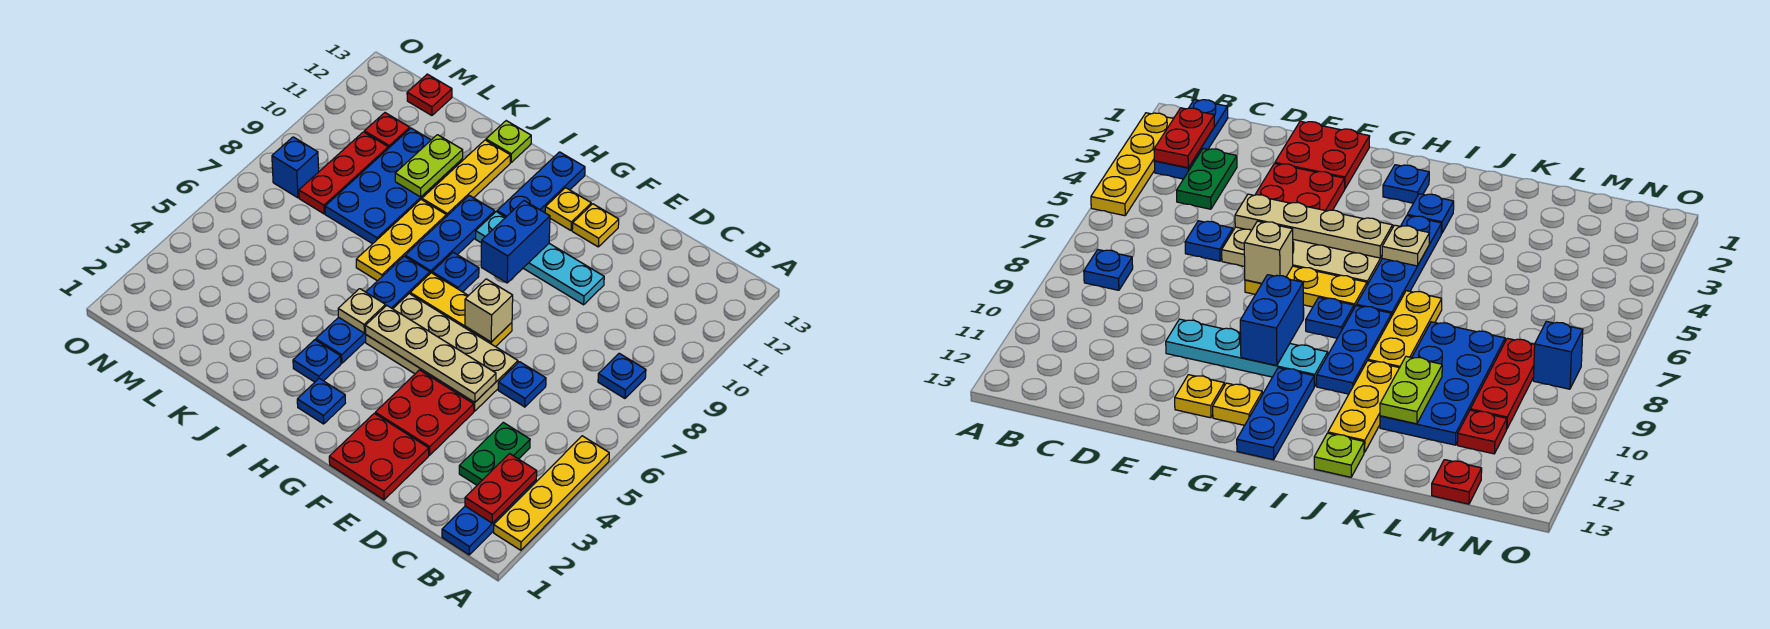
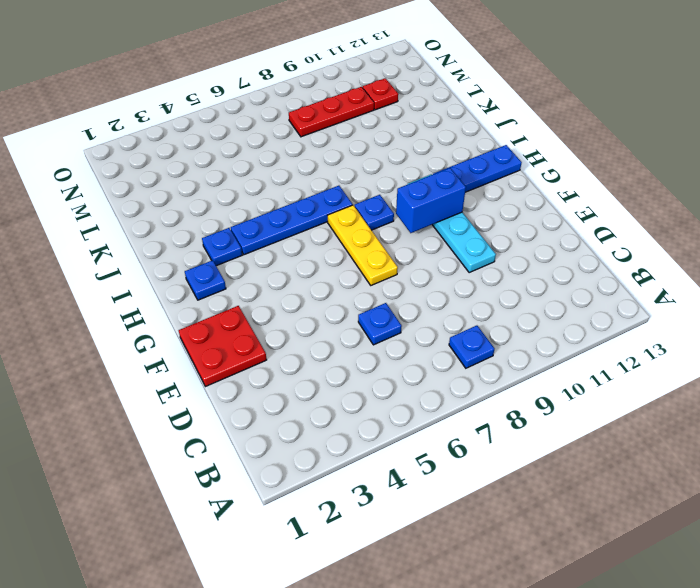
none -> yellow 1x4 plate [494,436,609,550]
none -> blue 1x3 plate [442,480,536,555]
none -> green 1x2 plate [459,422,530,485]
none -> red 2x2 plate [375,370,474,455]

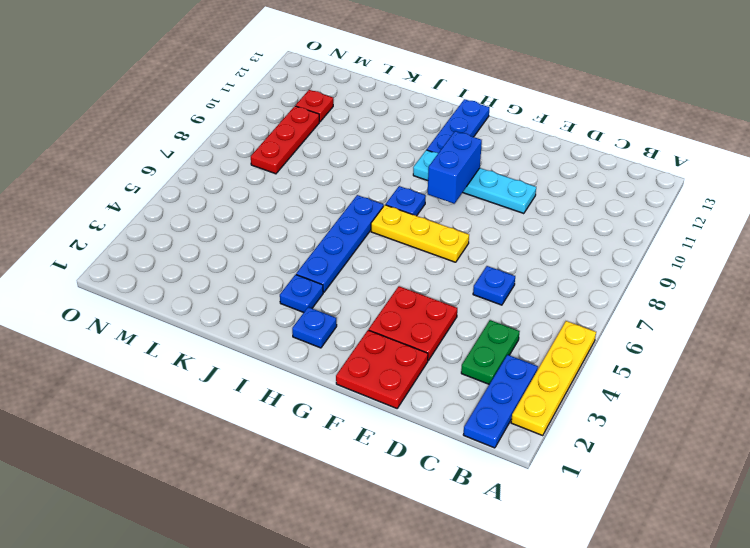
none -> blue 1x1 plate [598,353,646,398]
none -> tan 2x4 plate [366,294,518,411]
none -> yellow 1x1 plate [572,204,619,247]
none -> yellow 1x1 plate [545,188,591,230]

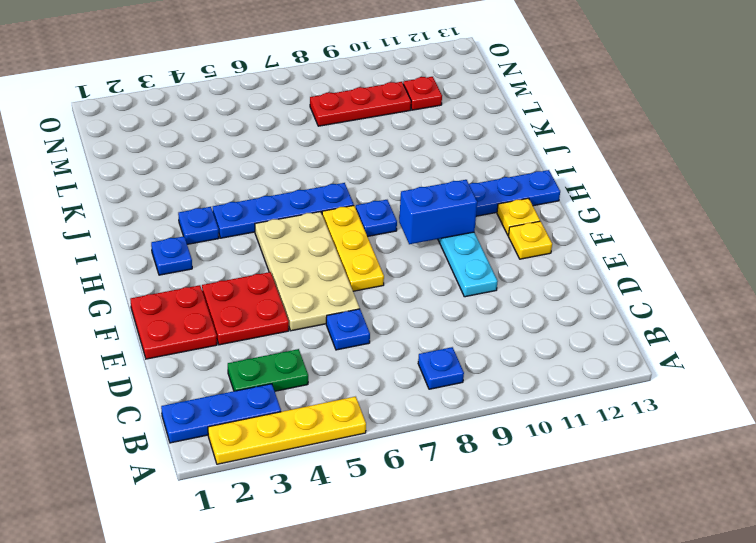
none -> blue 1x3 plate [405,195,495,273]
none -> yellow 1x3 plate [356,200,446,281]
none -> yellow 1x3 plate [422,140,510,217]
none -> lime 1x1 plate [486,121,531,162]

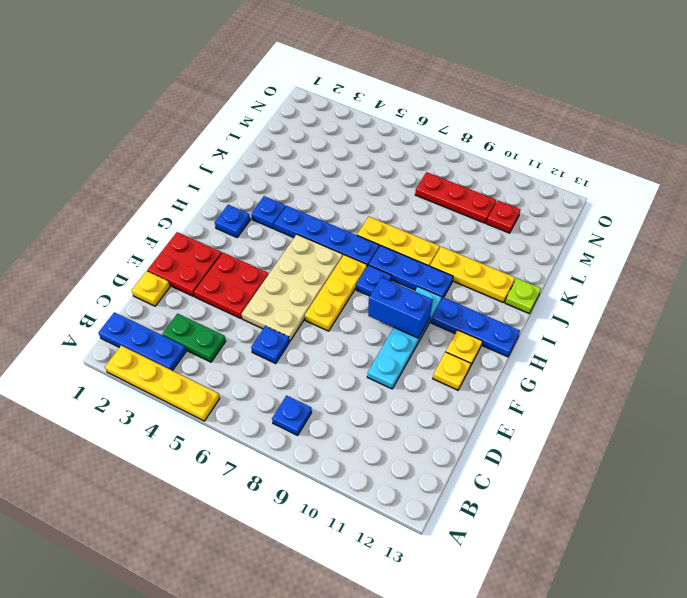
yellow 1x1 plate [132,271,170,306] -> none
none -> blue 2x4 plate [325,128,463,244]
none -> red 1x1 plate [407,74,452,115]
none -> blue 1x1 brick [272,137,319,198]
none -> red 1x2 plate [465,454,537,523]

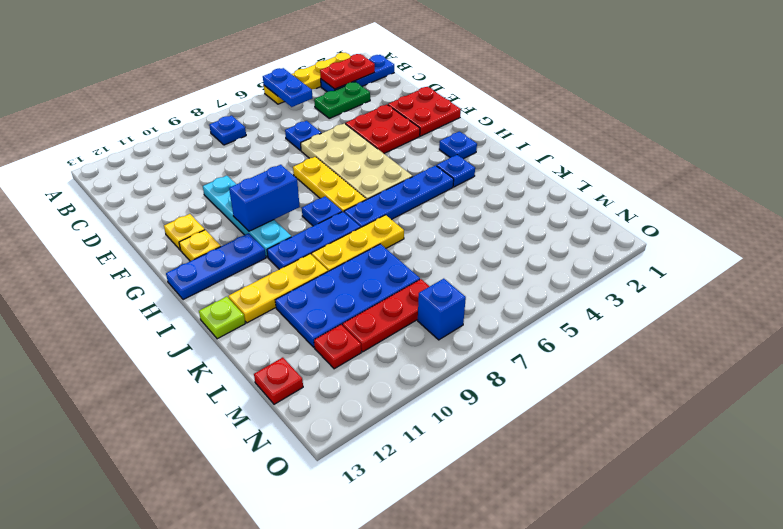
blue 1x2 plate [263,68,312,107] -> none
none -> tan 1x4 plate [365,306,496,402]
none -> tan 1x1 brick [465,279,513,342]
none -> tan 1x1 plate [338,289,386,333]
none -> lime 1x2 plate [395,135,463,197]

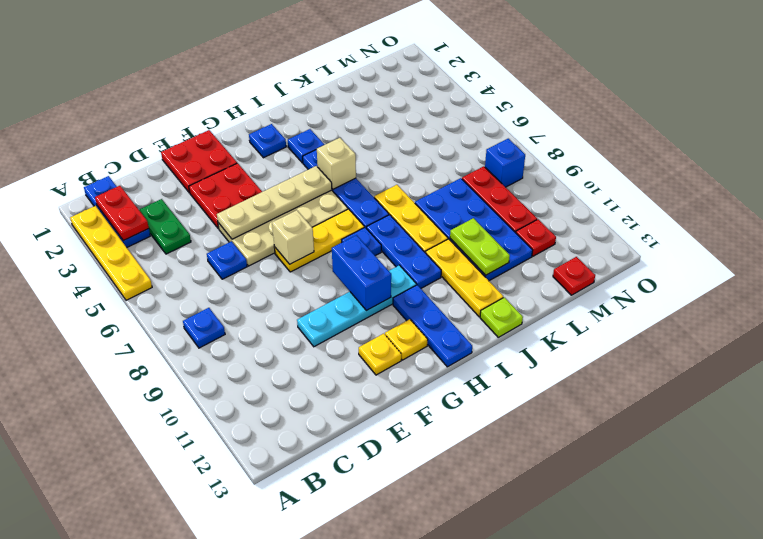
tan 1x1 brick [317,138,356,189] -> tan 1x1 plate [338,289,386,333]

